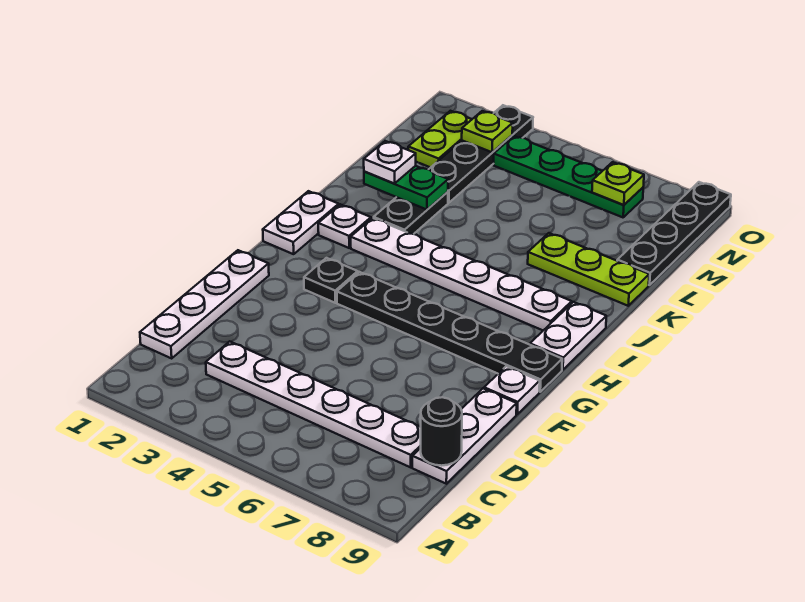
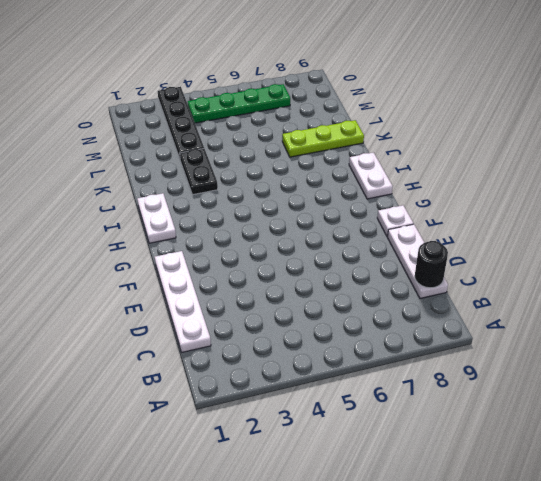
none -> white 1x6 plate [206,341,421,467]
none -> black 1x1 plate [304,258,358,303]
none -> black 1x6 plate [337,272,562,392]

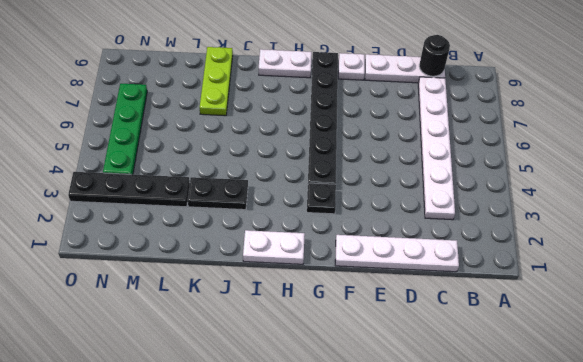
none -> white 1x1 plate [318,204,371,248]
none -> white 1x6 plate [351,218,572,330]
none -> black 1x4 plate [617,182,731,285]

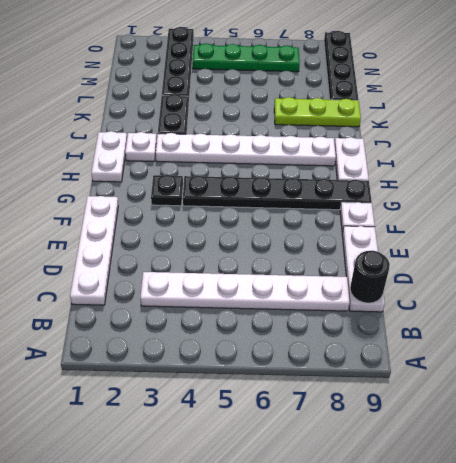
none -> lime 1x2 plate [408,111,472,168]
none -> green 1x2 plate [364,166,448,210]
none -> lime 1x1 plate [462,111,513,152]

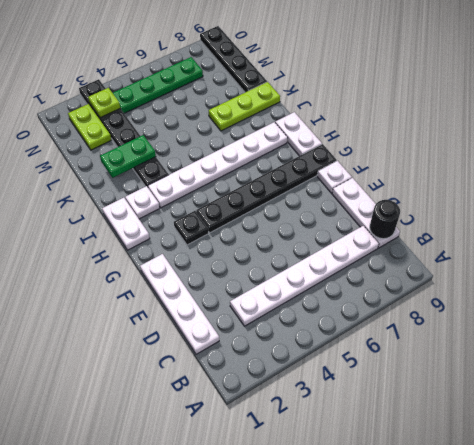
none -> lime 1x1 plate [592,162,644,205]
none -> white 1x1 plate [364,141,416,184]

